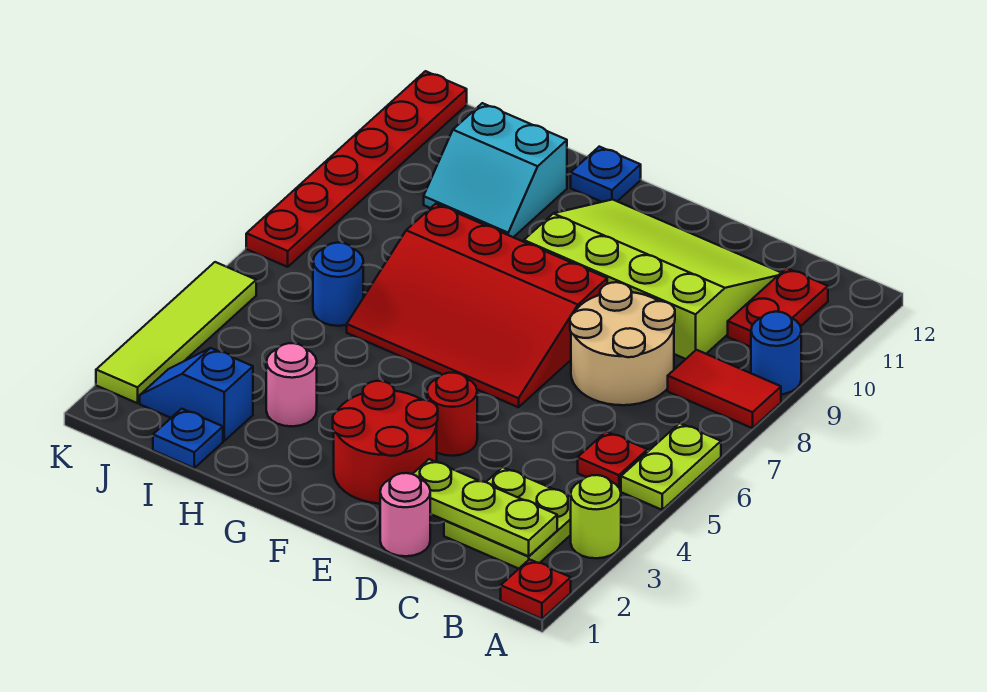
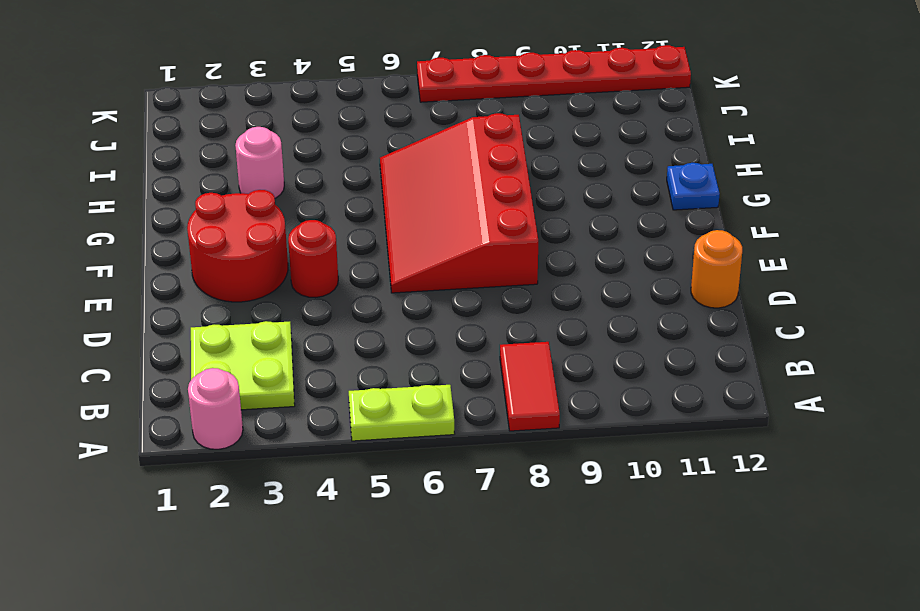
pink 1x1 round brick [188,368,243,449] -> pink 1x1 round brick moved to [380,473,430,556]
orange 1x1 round brick [691,230,742,308] -> none
none -> red 1x1 plate [501,559,571,619]
none -> lime 1x1 round brick [571,475,621,558]
none -> blue 1x1 round brick [751,312,801,394]

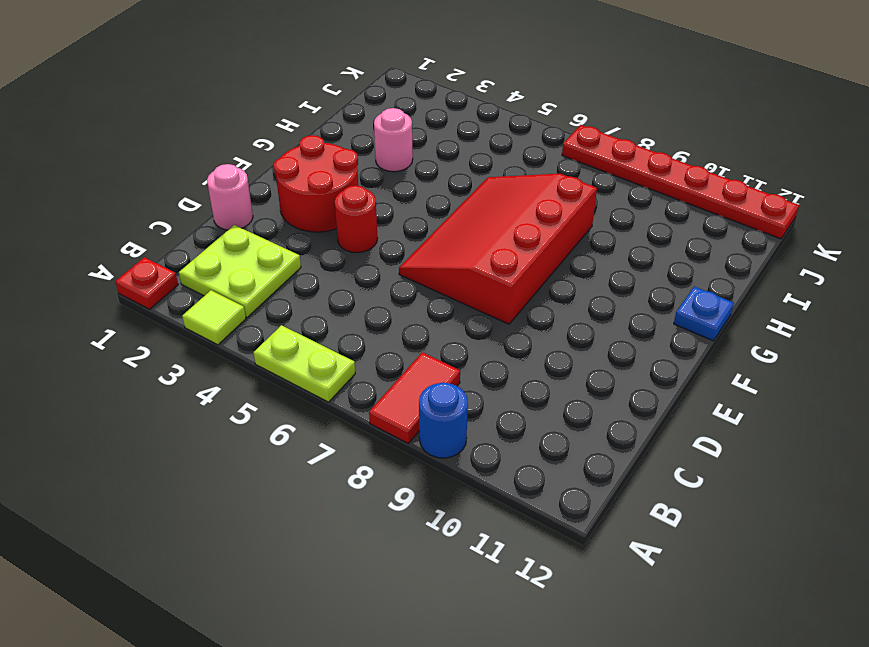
lime 1x1 tile [182,290,246,345] -> lime 1x1 round brick [571,475,621,558]
none -> red 1x1 plate [578,432,647,490]
none -> red 1x2 plate [728,268,828,347]
none -> tan 2x2 round brick [570,282,675,405]

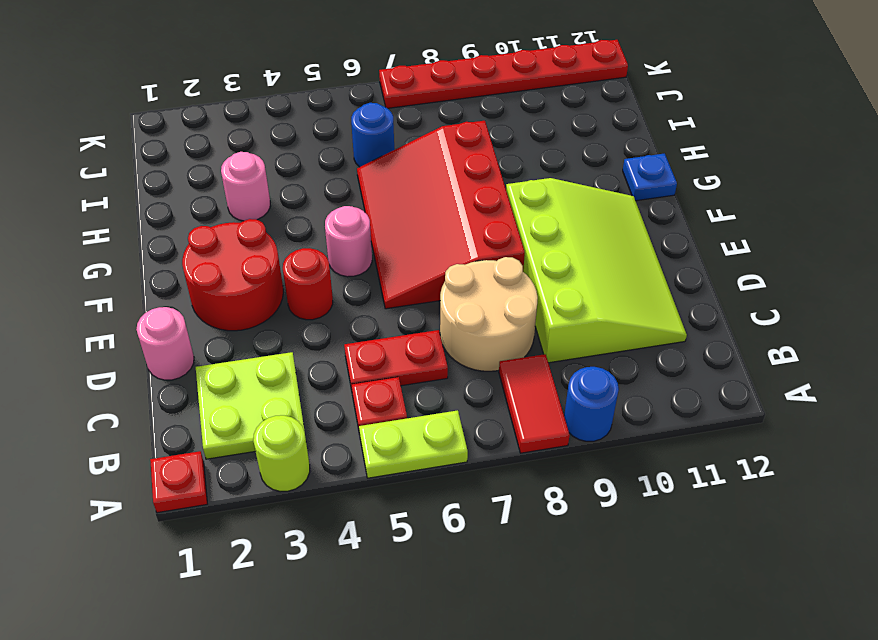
red 1x2 plate [344,330,448,390] -> red 1x2 plate moved to [728,268,828,347]
pink 1x1 round brick [325,206,372,277] -> none
none -> cyan 2x2 slope [424,103,567,237]
none -> blue 1x1 plate [153,409,223,468]
none -> blue 1x2 slope [140,348,253,441]

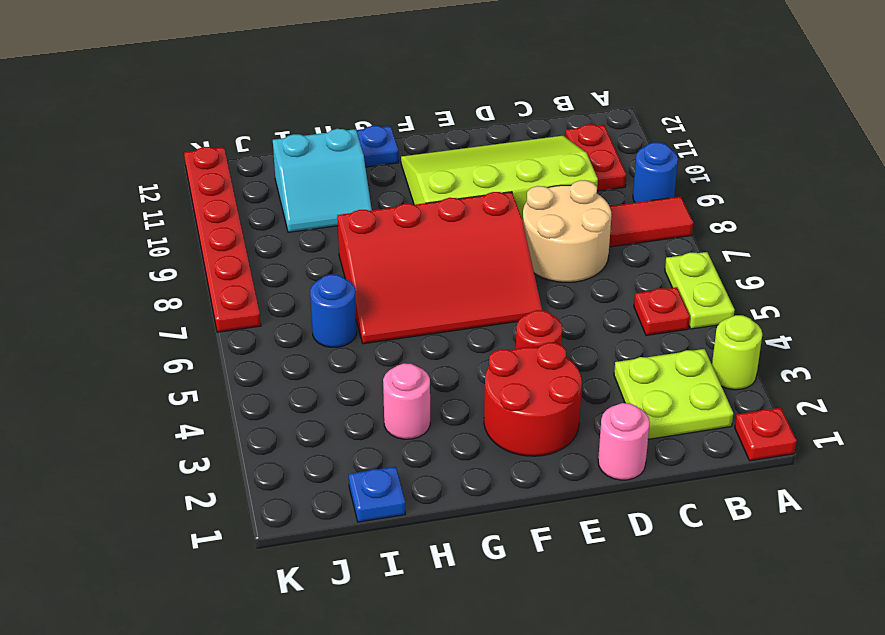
none -> blue 1x2 slope [140,348,253,441]
none -> lime 1x4 tile [96,262,256,403]
none -> lime 1x3 plate [413,459,557,556]

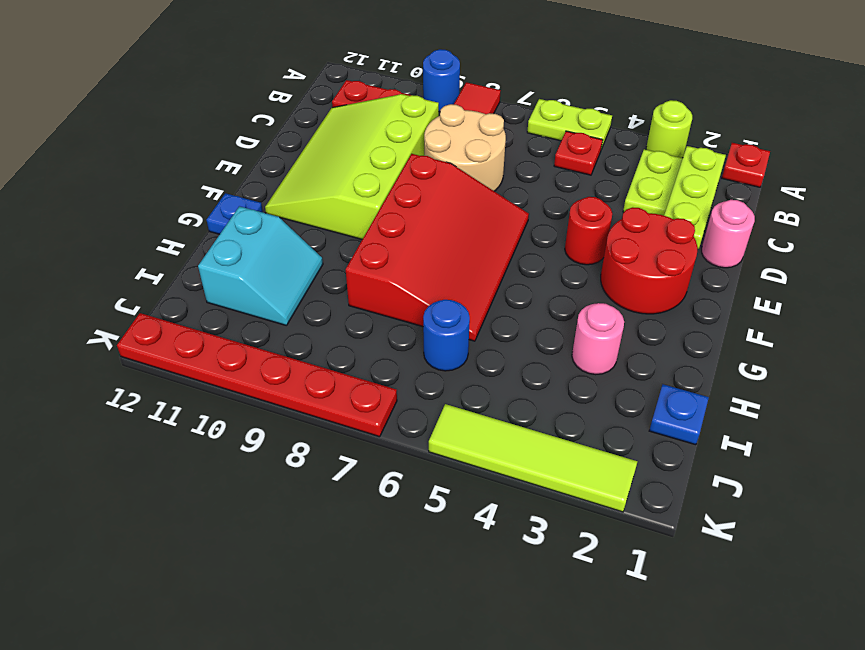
none -> blue 1x2 slope [140,348,253,441]

